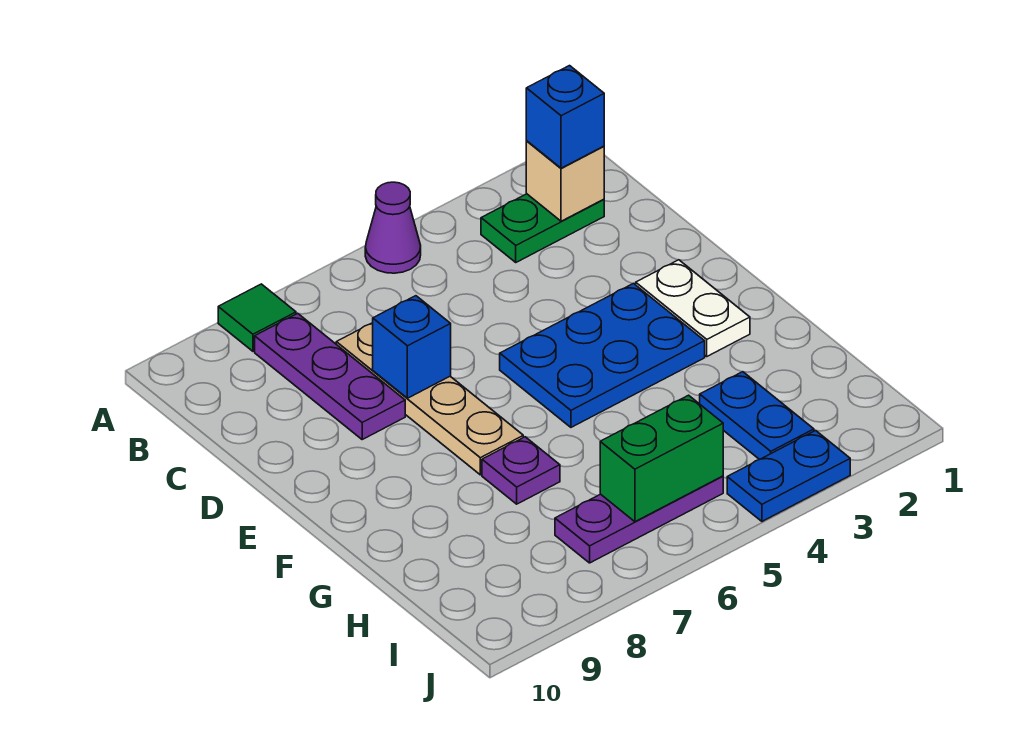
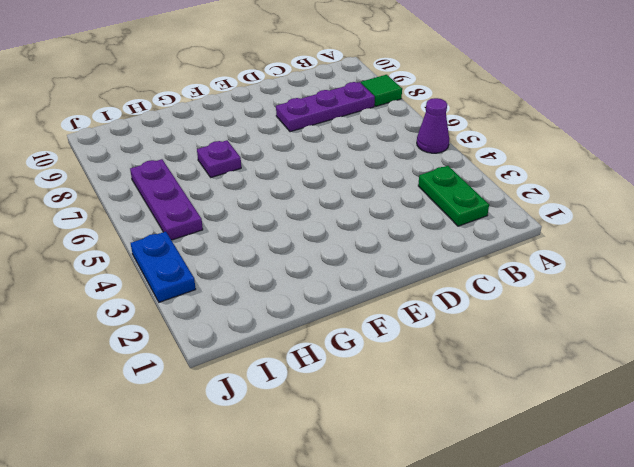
none -> tan 1x4 plate [336,323,523,475]
none -> white 1x2 plate [636,260,750,356]
none -> blue 2x3 plate [500,283,705,427]

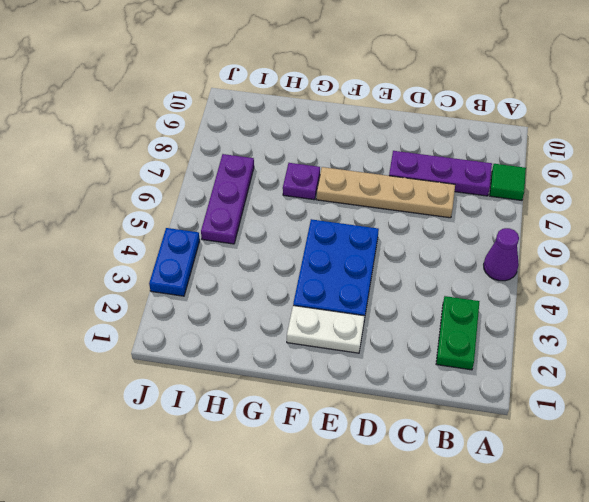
none -> blue 1x2 plate [700,372,814,460]
none -> tan 1x1 brick [526,141,604,221]
none -> blue 1x1 brick [373,296,451,398]

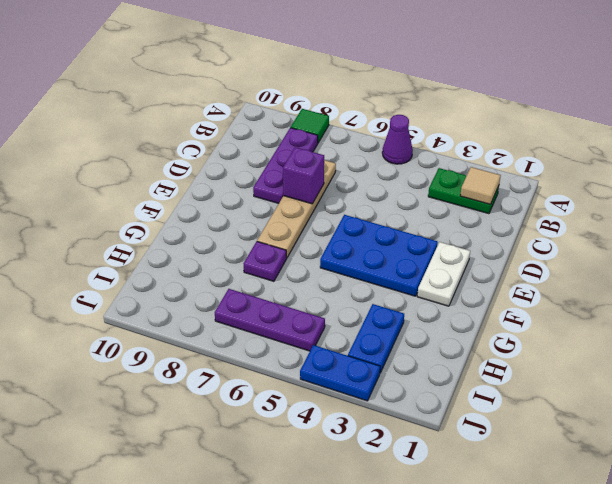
tan 1x1 tile [460,167,501,204] -> tan 1x1 brick [526,141,604,221]
purple 1x1 brick [283,147,324,204] -> blue 1x1 brick [373,296,451,398]
none -> green 1x2 brick [600,395,723,522]
none -> blue 1x1 brick [526,66,604,168]

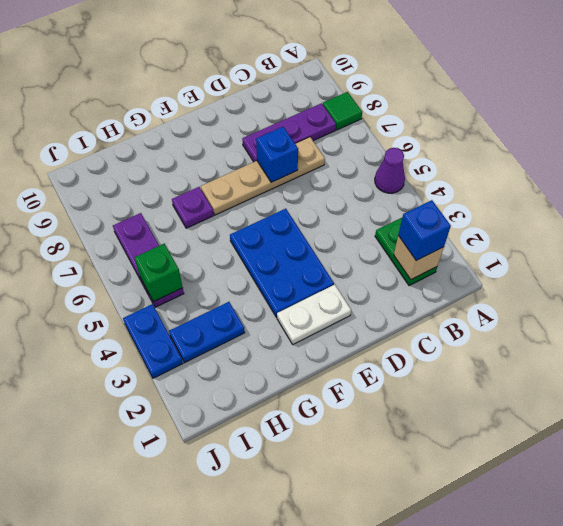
green 1x1 brick [134,244,183,302] -> green 1x2 brick [600,395,723,522]

